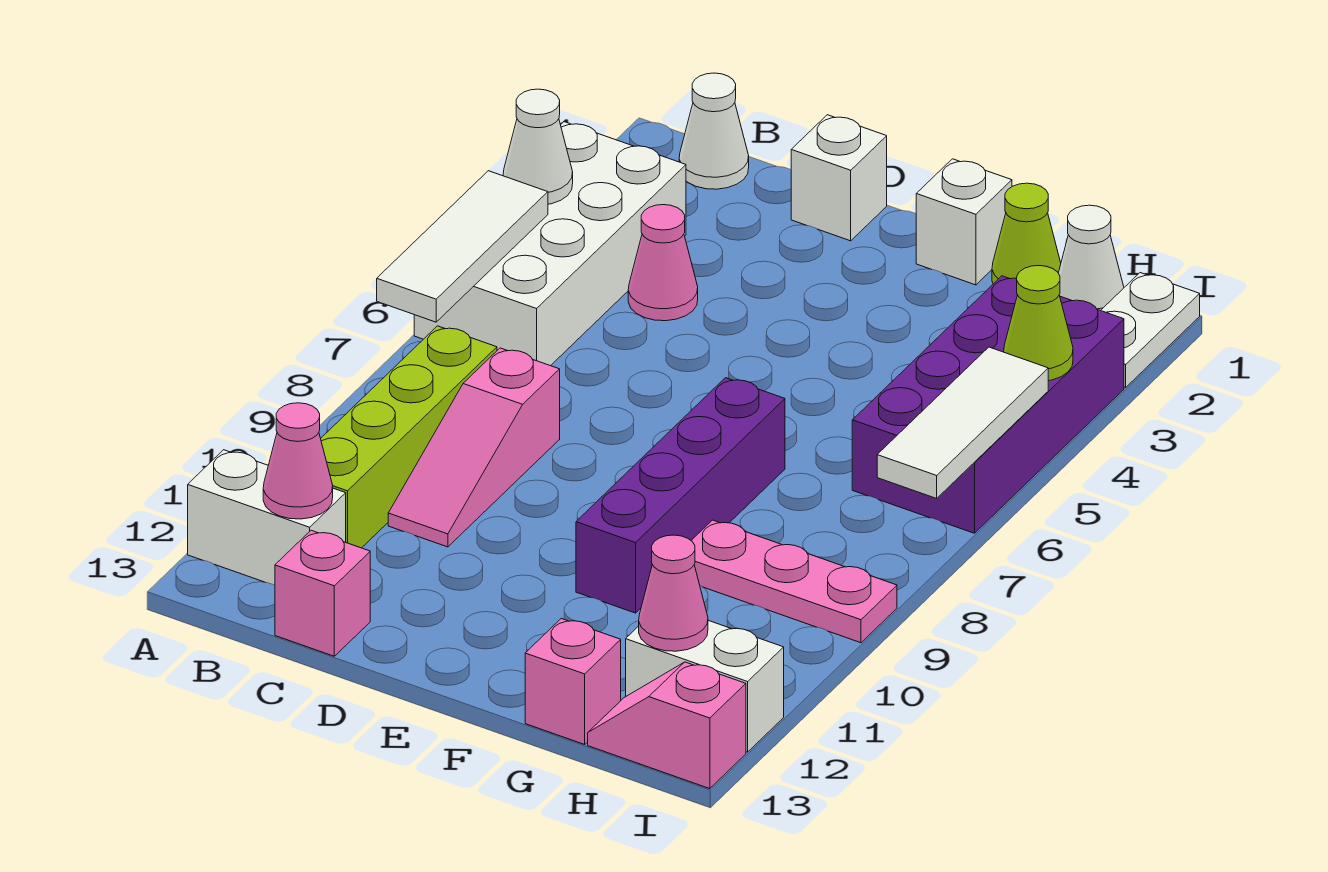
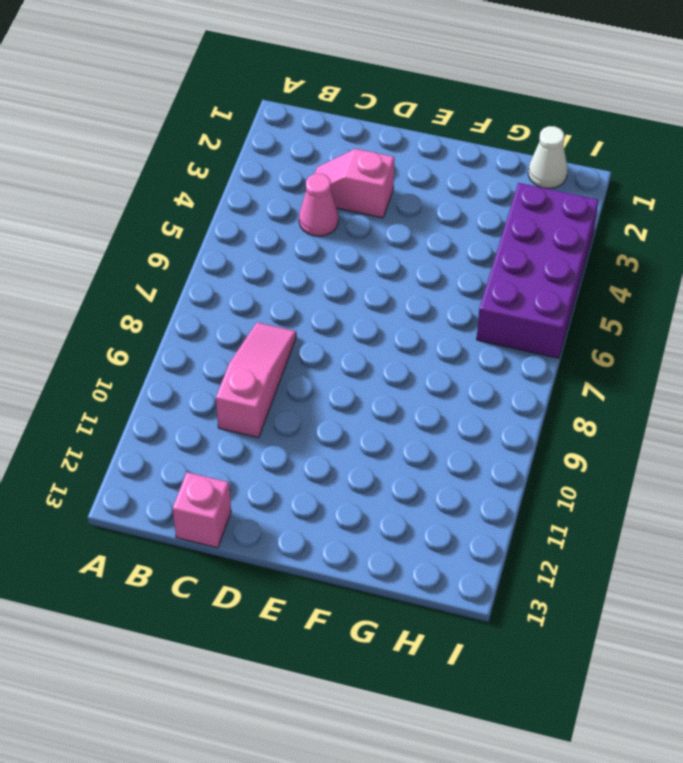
pink 1x2 slope [314,149,394,218] -> pink 1x2 slope moved to [588,662,746,789]
pink 1x3 slope [216,323,296,438] -> pink 1x3 slope turned to [388,348,560,547]
none -> white 2x4 brick [414,122,686,366]
none -> white 1x2 brick [188,450,346,585]
none -> white 1x1 cone [679,73,749,189]

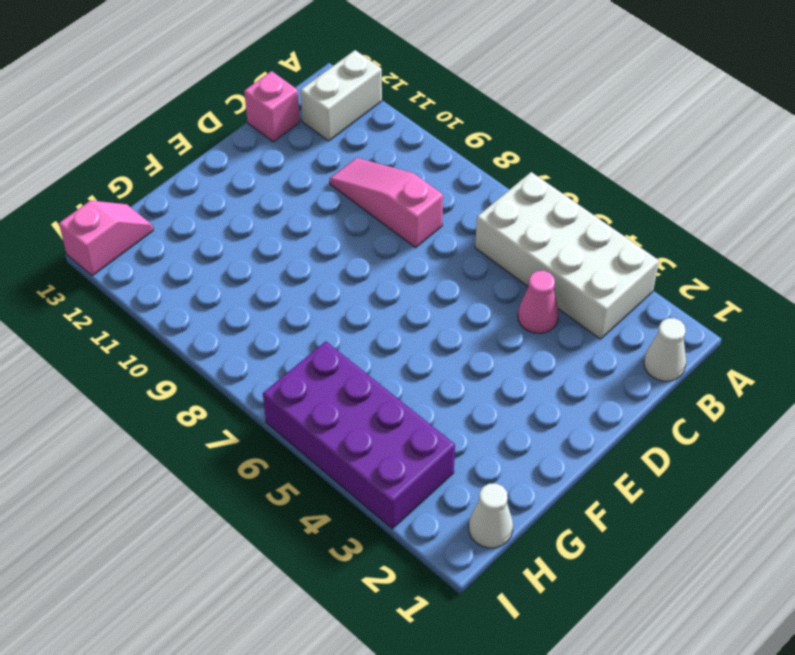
none -> lime 1x4 brick [321,326,497,548]
none -> white 1x1 brick [791,115,887,241]
none -> white 1x1 brick [916,159,1012,285]

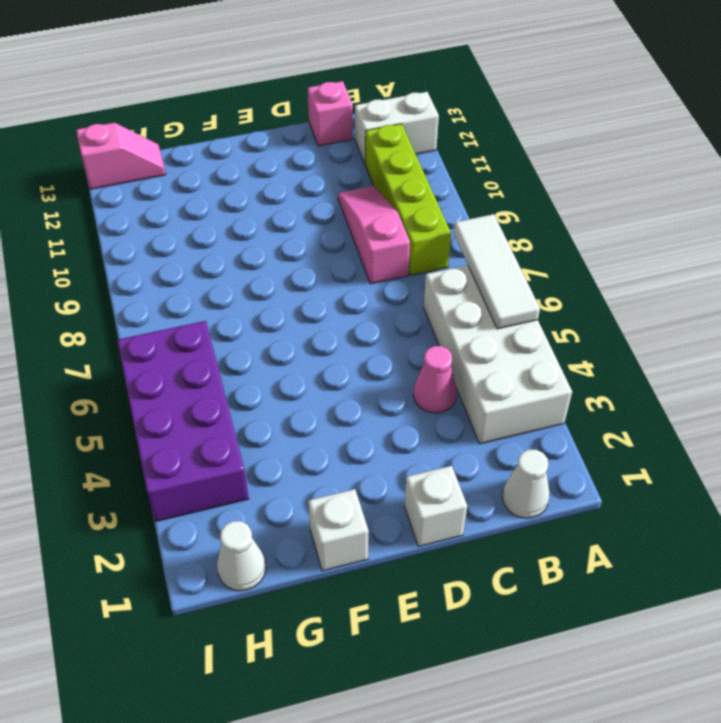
none -> purple 1x4 brick [576,378,785,613]
none -> lime 1x1 cone [992,183,1061,284]
none -> pink 1x3 plate [691,520,897,643]

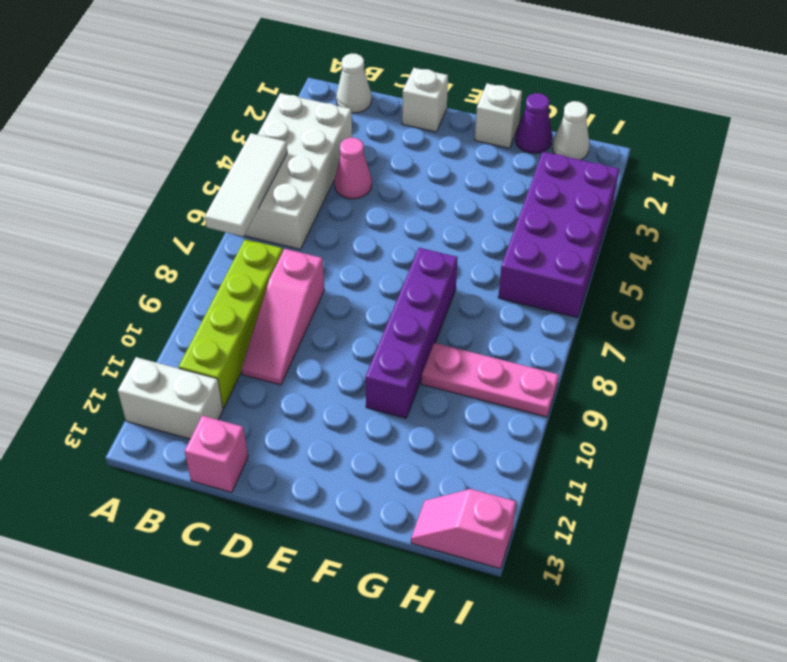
purple 1x1 cone [515,93,552,153] -> lime 1x1 cone [992,183,1061,284]
none -> pink 1x1 brick [525,619,621,744]
none -> white 1x2 brick [626,620,784,752]
none -> white 1x2 plate [1101,273,1200,387]

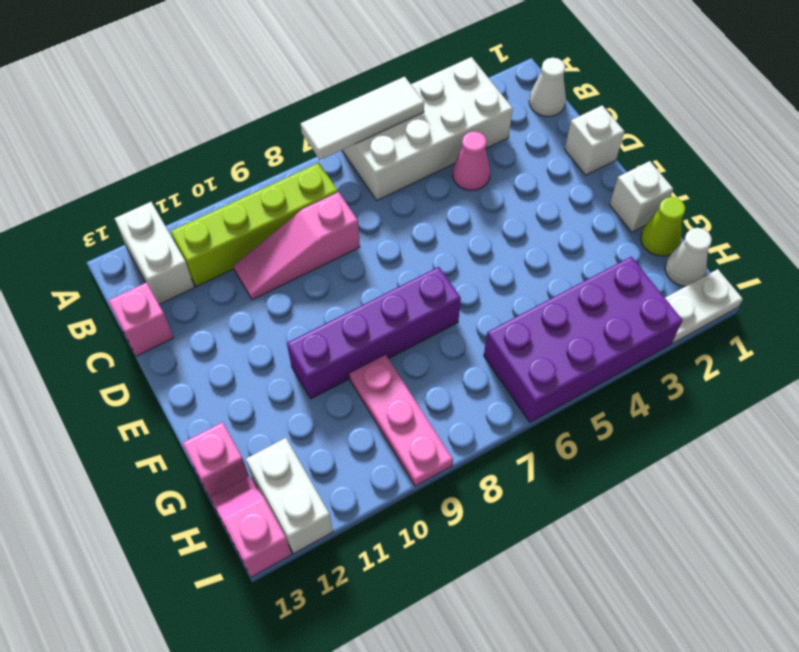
none -> white 1x1 cone [503,89,573,204]
none -> pink 1x1 cone [263,403,333,519]
none -> pink 1x1 cone [639,535,708,651]

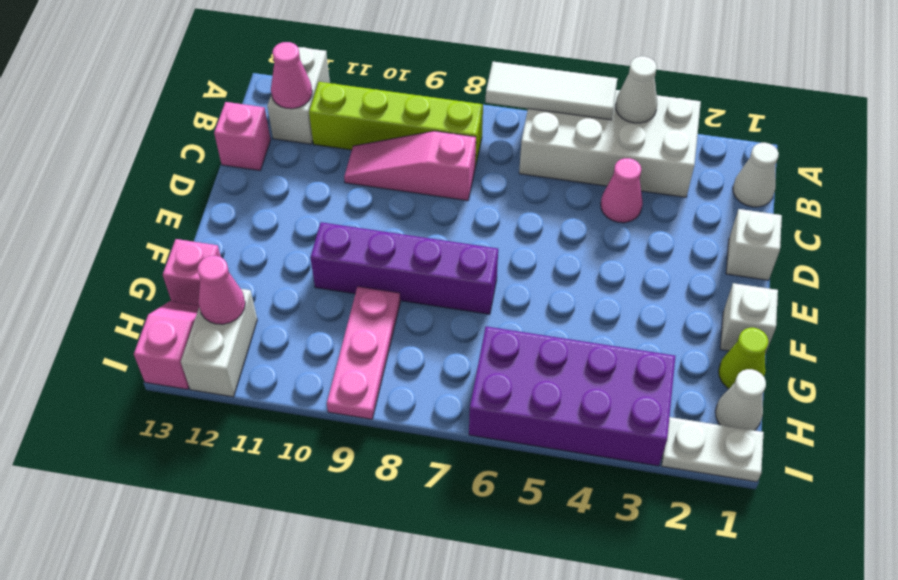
none -> lime 1x1 cone [1004,266,1073,381]
none -> white 1x3 tile [877,347,1048,498]

